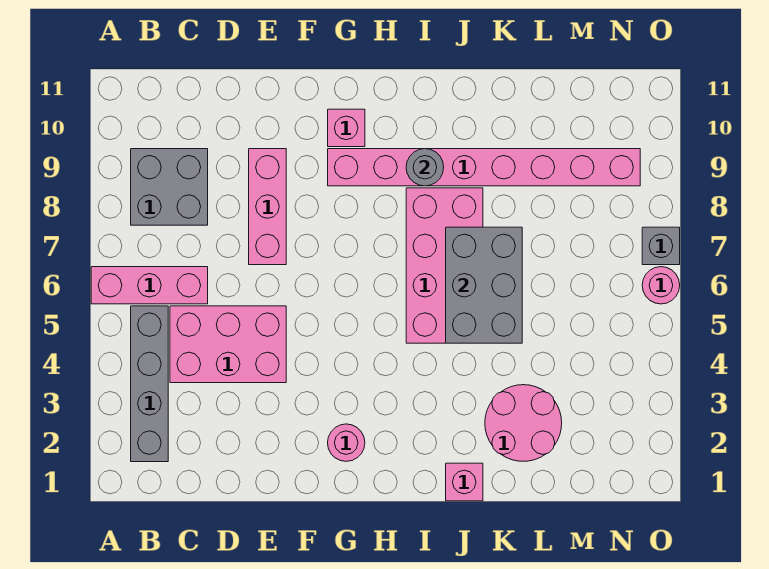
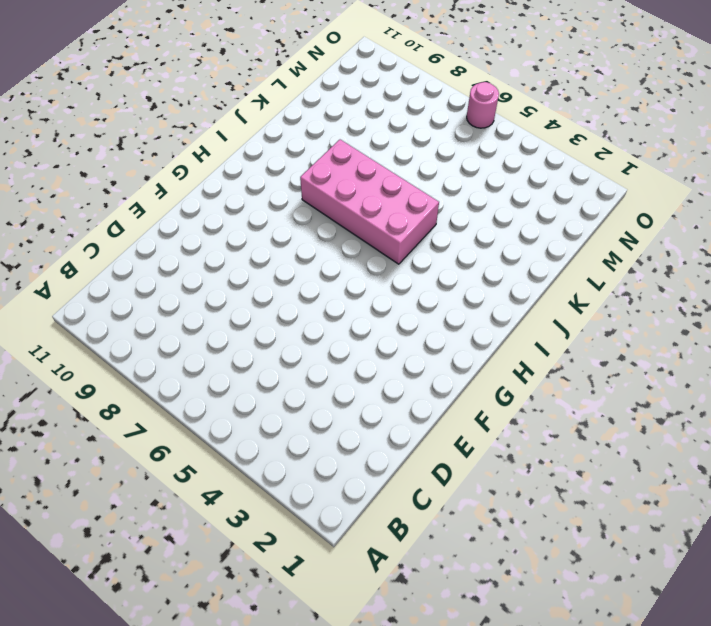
none -> pink 1x3 brick [91,267,208,304]
none -> grey 1x4 brick [131,306,168,462]
none -> grey 2x2 brick [131,149,208,225]

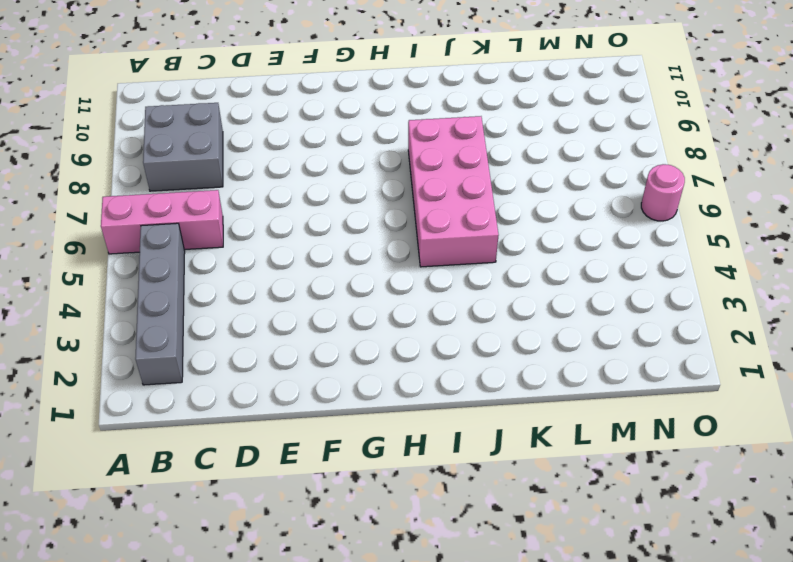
none -> pink 2x3 brick [170,306,286,383]
none -> pink 1x3 brick [249,149,286,265]
none -> pink 1x1 round brick [328,424,365,461]

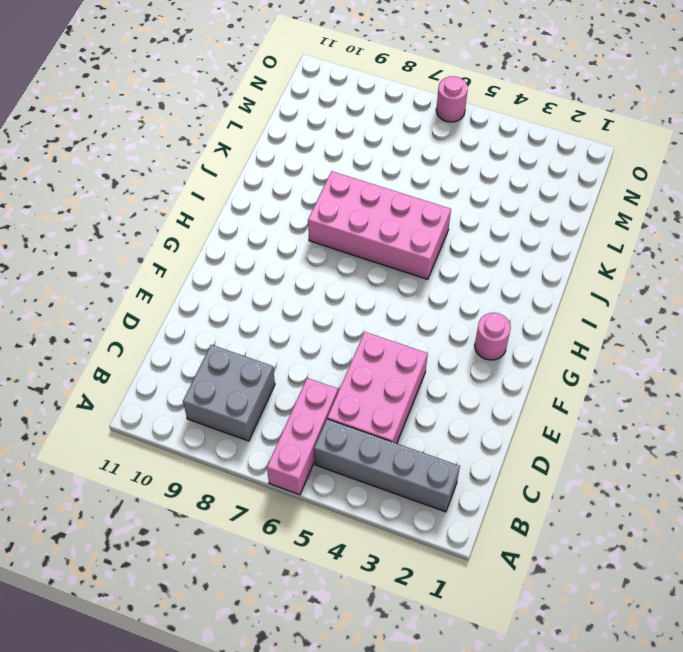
none -> pink 1x3 brick [249,149,286,265]
none -> pink 1x8 brick [328,149,640,186]
none -> pink 1x1 brick [328,109,365,147]

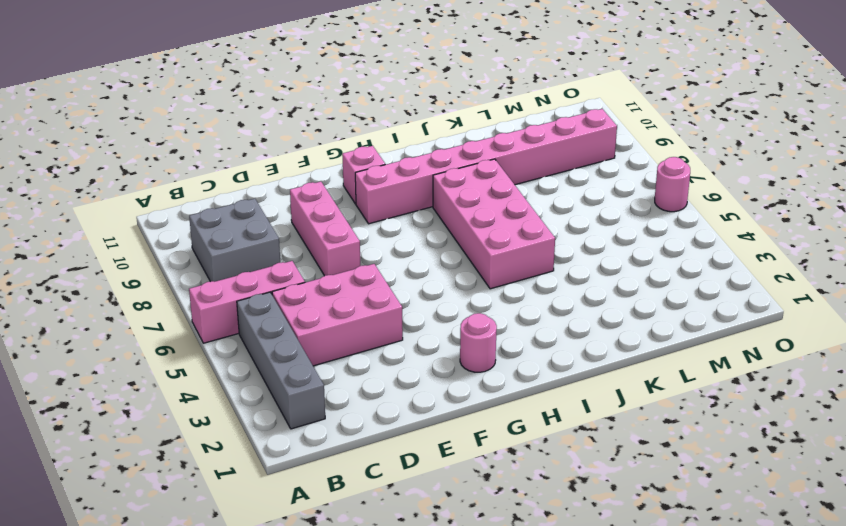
none -> pink 1x1 brick [446,463,483,501]
none -> pink 2x2 round brick [485,385,562,461]
none -> grey 1x1 brick [642,227,680,265]

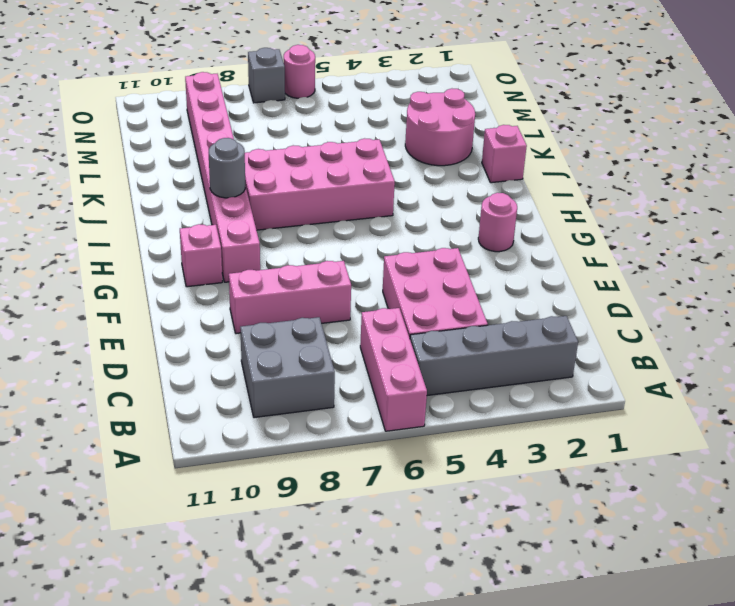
none -> grey 2x3 brick [446,227,522,343]

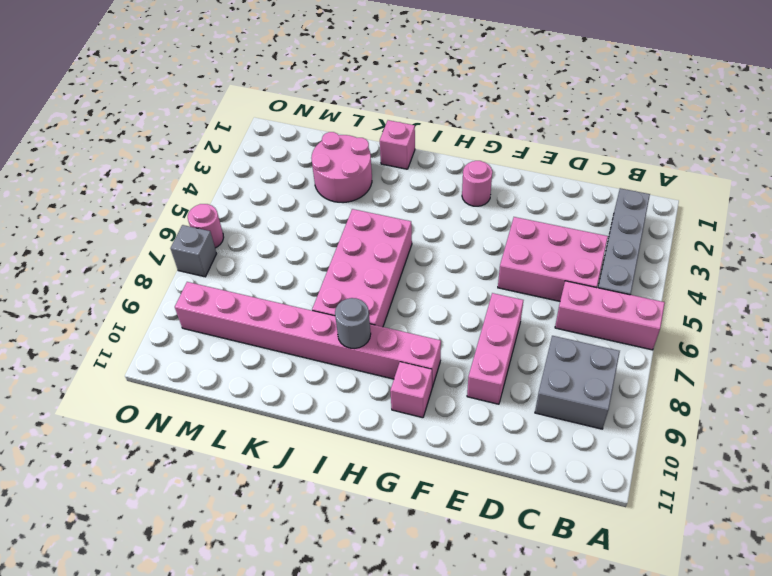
none -> grey 2x3 brick [446,227,522,343]

